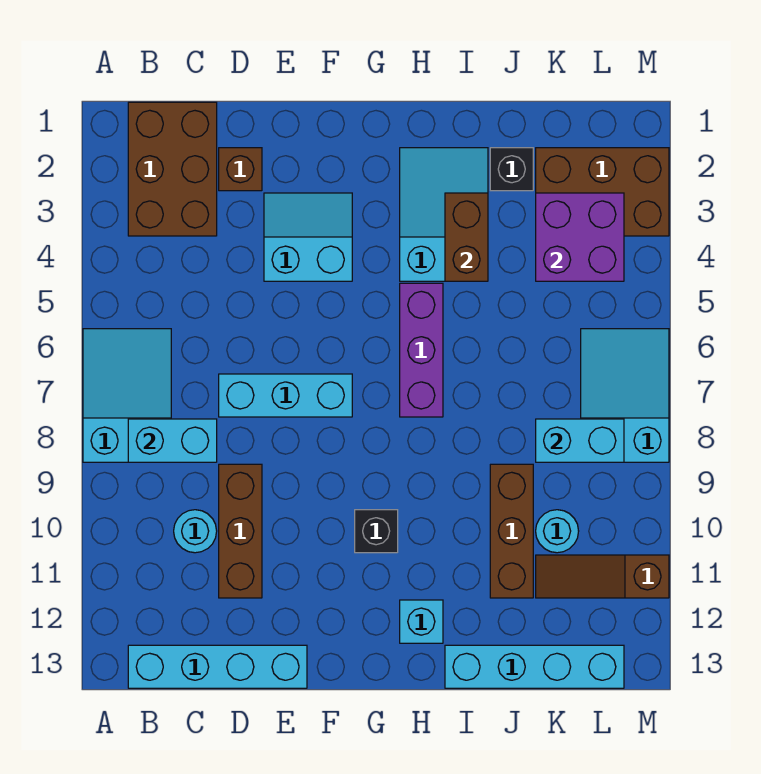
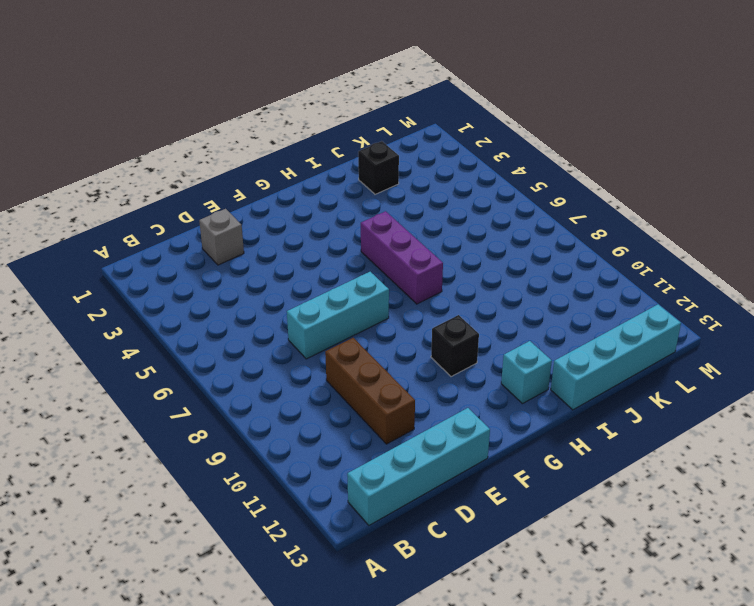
grey 1x1 brick [199,209,244,265] -> brown 1x1 brick [219,148,262,191]
none -> cyan 2x3 slope [83,329,171,462]
none -> brown 2x3 brick [128,102,217,236]
none -> cyan 1x1 round brick [174,510,217,553]

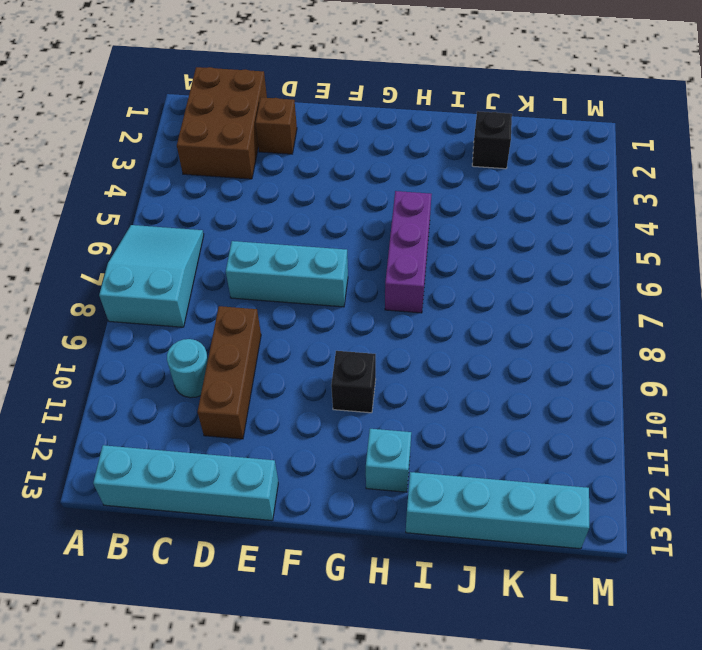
none -> cyan 2x2 slope [264,193,352,281]
none -> cyan 2x3 slope [400,148,488,281]
none -> brown 1x3 brick [490,464,533,598]

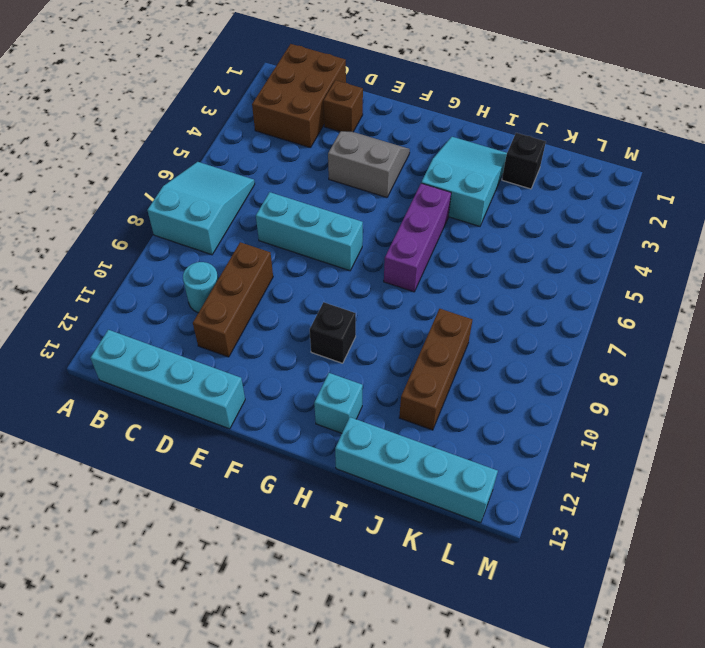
grey 2x2 slope [328,131,410,197] -> cyan 2x2 slope [264,193,352,281]
none -> brown 2x3 brick [536,148,669,236]
none -> cyan 1x1 round brick [536,510,579,553]
none -> brown 1x3 slope [536,555,669,598]

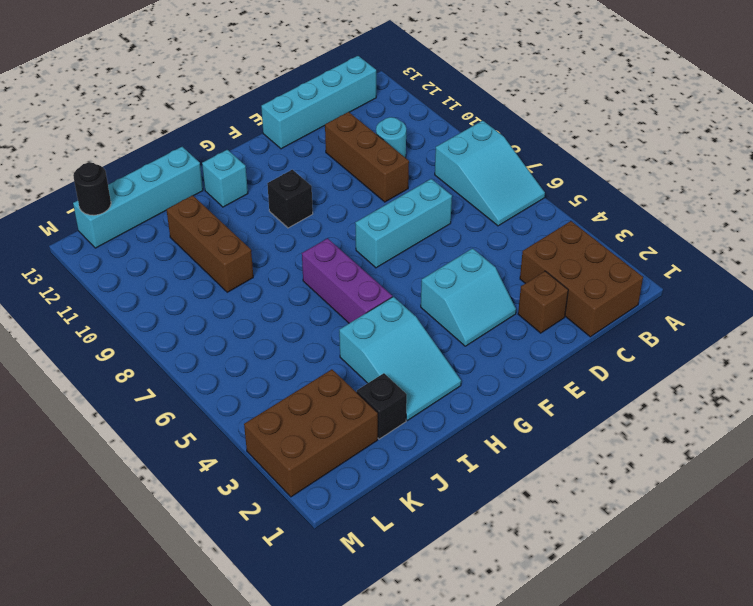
black 1x1 round brick [73,163,111,215] -> none
none -> cyan 1x1 round brick [536,510,579,553]
none -> brown 1x3 slope [536,555,669,598]
none -> cyan 2x3 slope [581,329,669,462]

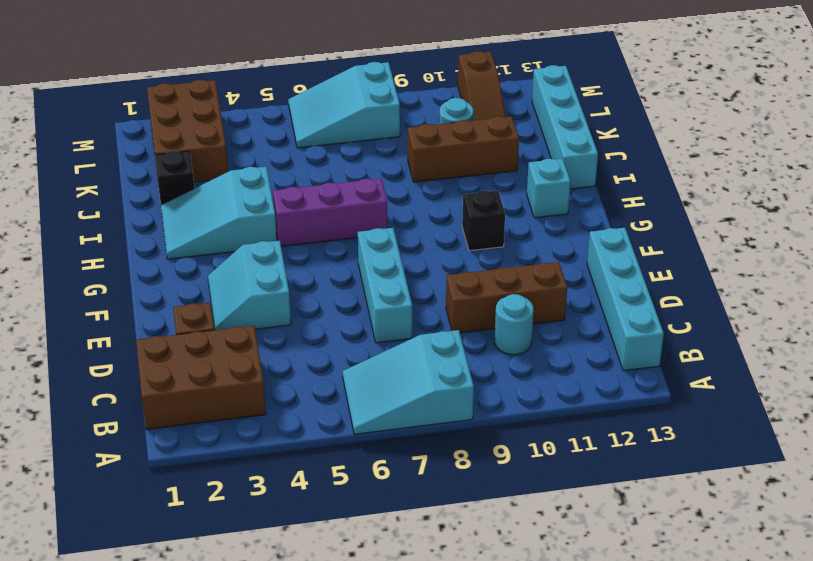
none -> cyan 1x2 brick [128,419,217,462]
none -> brown 1x2 brick [445,193,488,281]
none -> purple 2x2 brick [536,193,624,281]

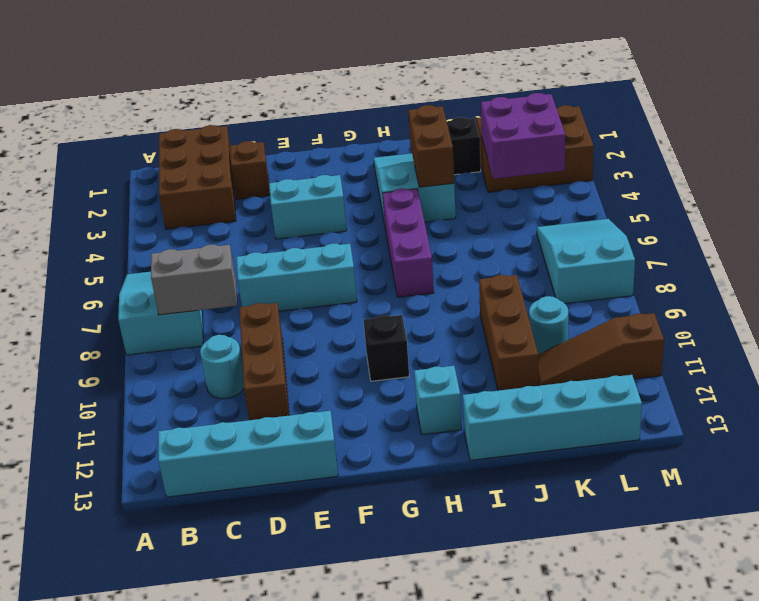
grey 1x2 brick [151,245,237,315] -> cyan 1x2 brick [128,419,217,462]
none -> cyan 1x2 brick [536,419,624,462]

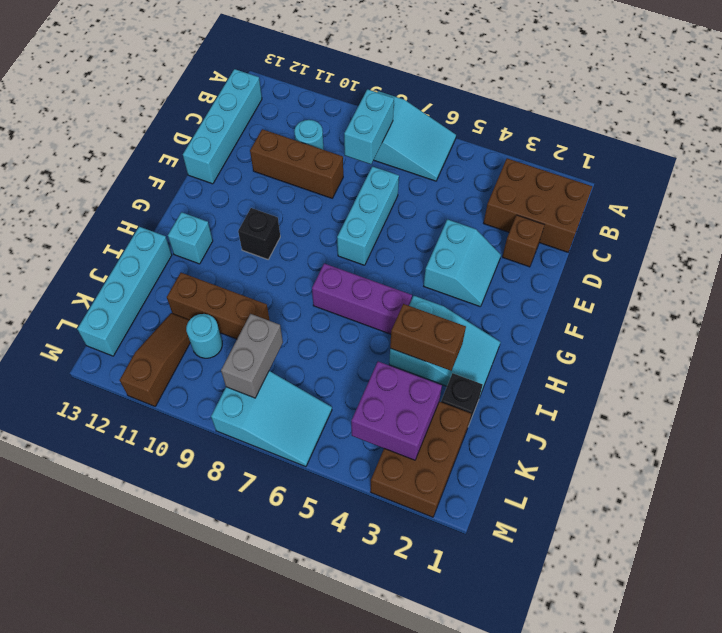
grey 1x2 brick [221,314,283,398] -> cyan 1x2 brick [536,419,624,462]

